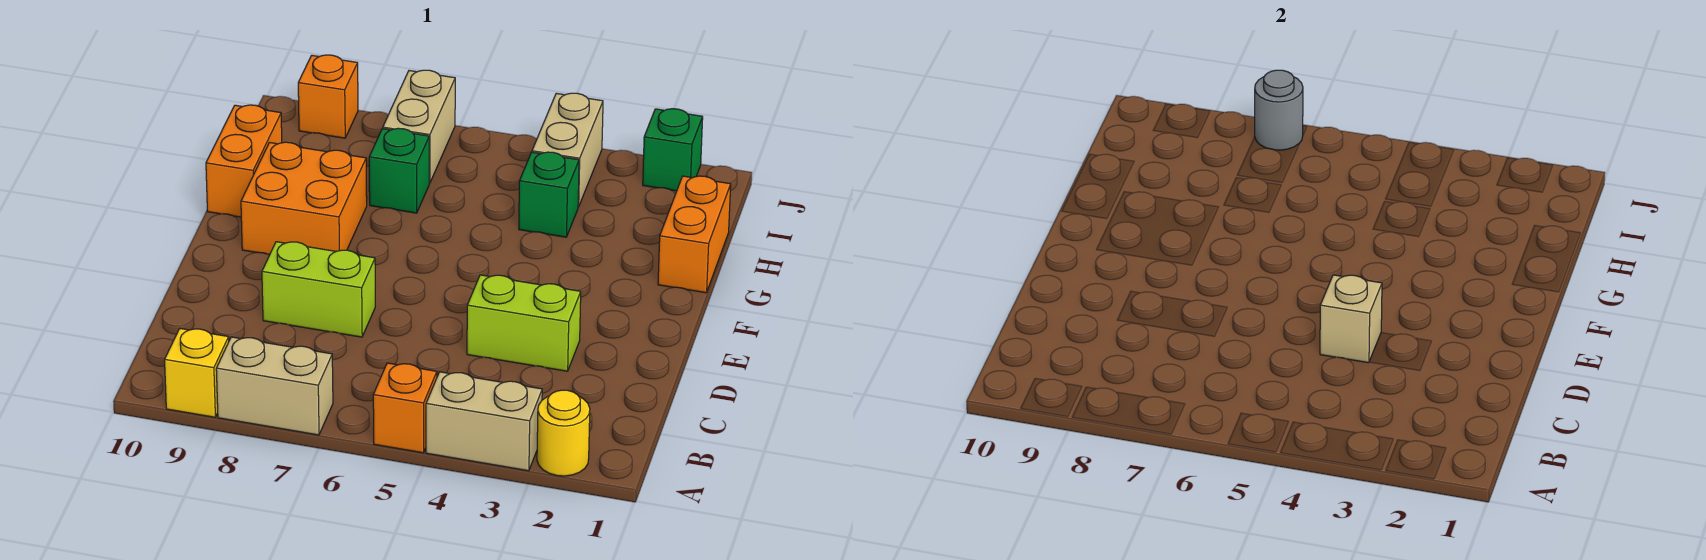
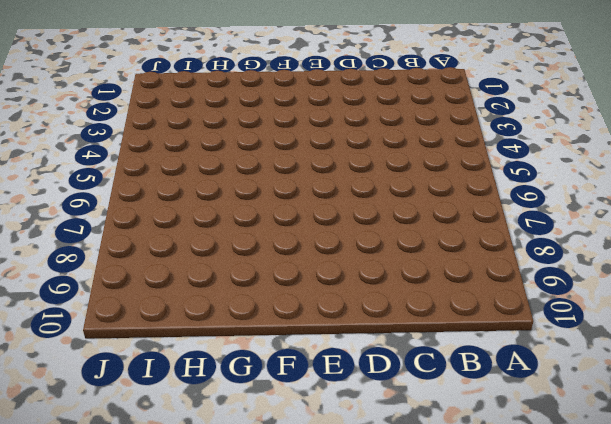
none -> yellow 1x1 round brick [537,390,590,476]
none -> tan 1x2 brick [426,372,542,471]
none -> orange 1x1 brick [373,363,437,453]

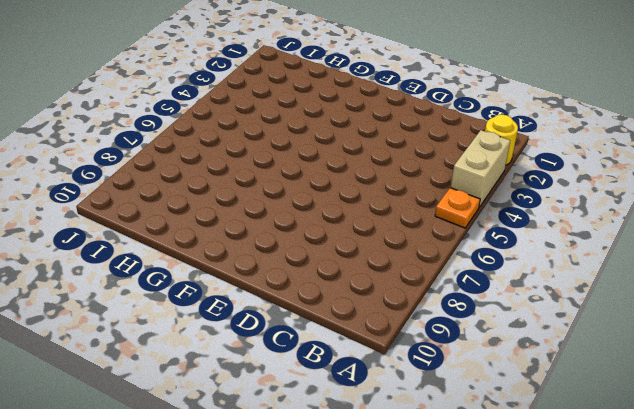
orange 1x1 plate [435,188,480,228] -> orange 1x1 brick [373,363,437,453]
none -> tan 1x2 brick [216,337,333,435]
none -> yellow 1x1 brick [165,329,229,417]
none -> lime 1x2 brick [467,275,581,371]

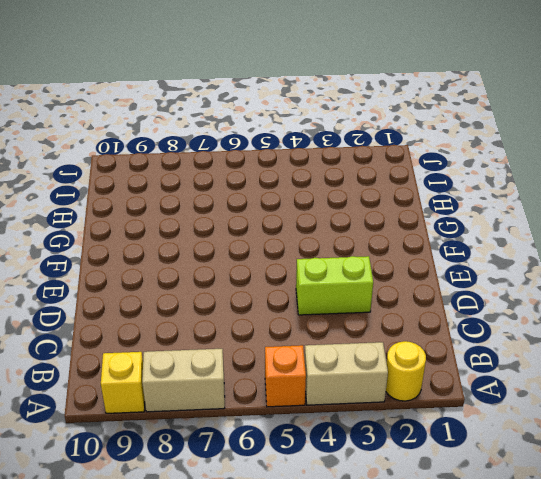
none -> lime 1x2 brick [262,242,375,337]
none -> orange 2x2 brick [241,142,367,255]
none -> orange 1x2 brick [658,176,731,293]

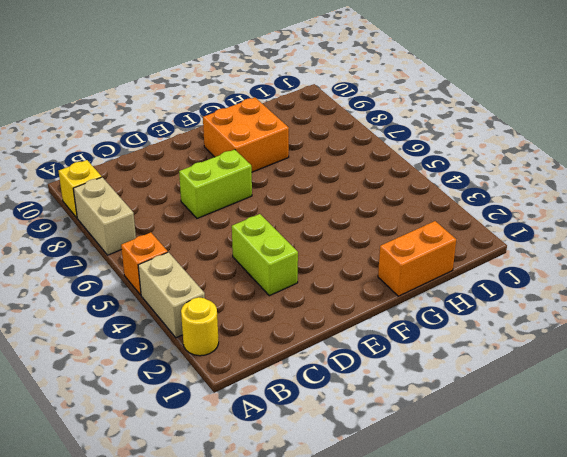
lime 1x2 brick [179,149,252,218] -> lime 1x2 brick turned to [262,242,375,337]
none -> orange 1x2 brick [206,105,282,217]
none -> green 1x1 brick [519,152,579,237]
none -> green 1x1 brick [369,128,429,213]

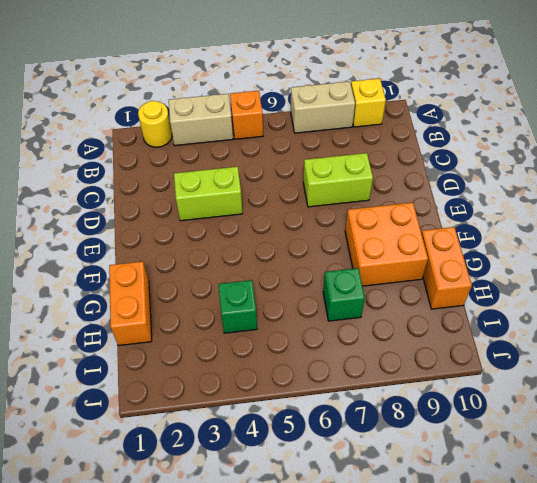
none -> tan 1x2 brick [532,93,603,207]
none -> tan 1x2 brick [383,70,455,183]
none -> green 1x1 brick [643,109,703,191]

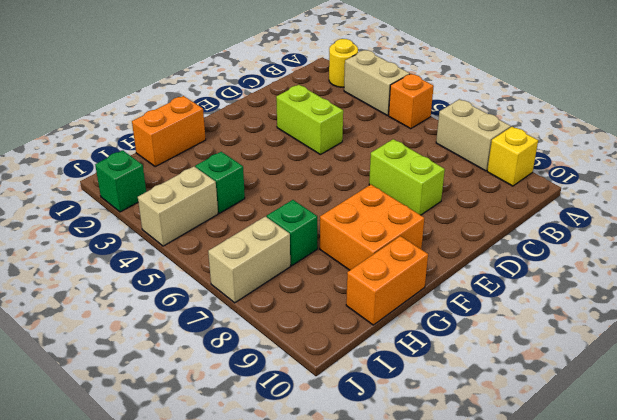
none -> orange 1x1 brick [298,55,358,138]
none -> tan 1x1 brick [1320,275,1382,363]
none -> grey 1x1 round brick [1255,70,1303,150]

